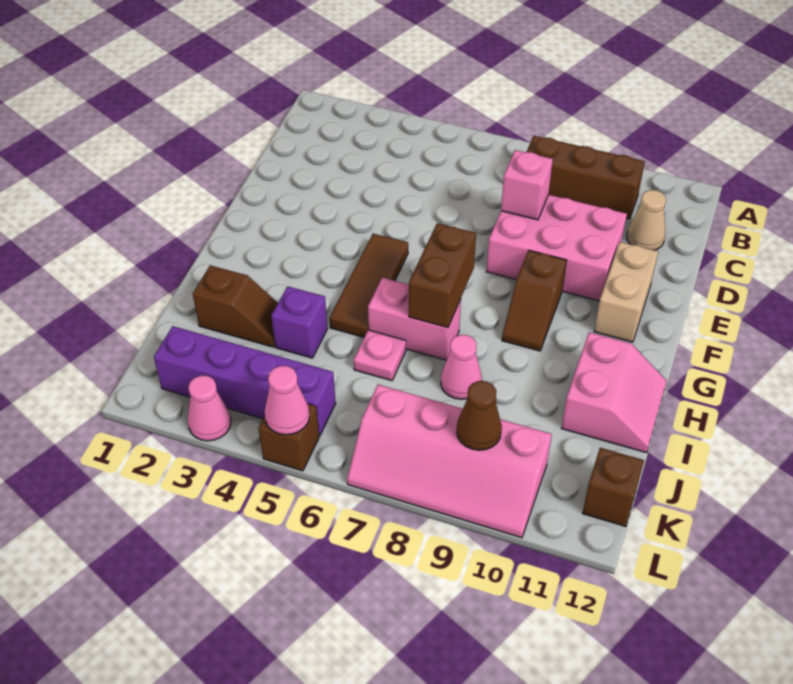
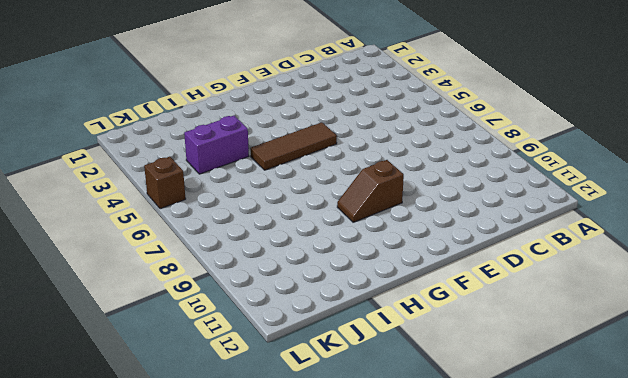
purple 1x2 brick [184,116,249,174] -> purple 1x1 brick [271,286,328,358]
none -> brown 1x3 brick [527,136,645,219]
none -> tan 1x1 cone [627,190,666,250]
none -> pink 2x3 brick [486,195,627,301]

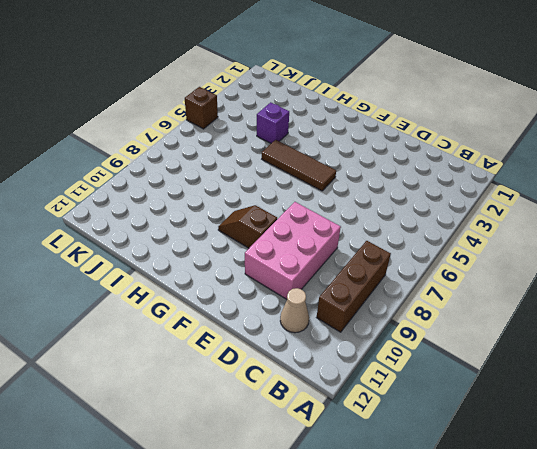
none -> tan 1x2 brick [594,242,658,342]
none -> pink 1x2 brick [368,278,461,360]
none -> pink 2x2 slope [562,332,667,453]

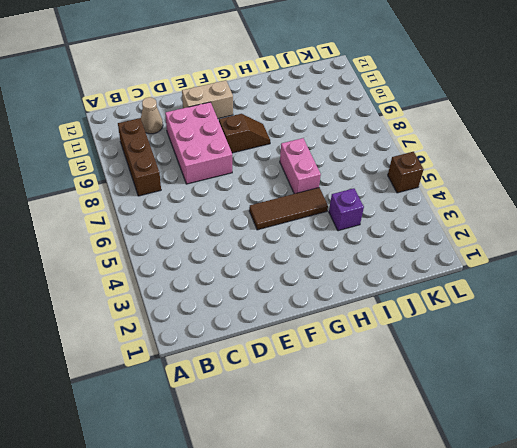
none -> pink 2x2 slope [562,332,667,453]
none -> brown 1x2 slope [193,265,278,347]
none -> pink 1x1 plate [354,330,406,381]

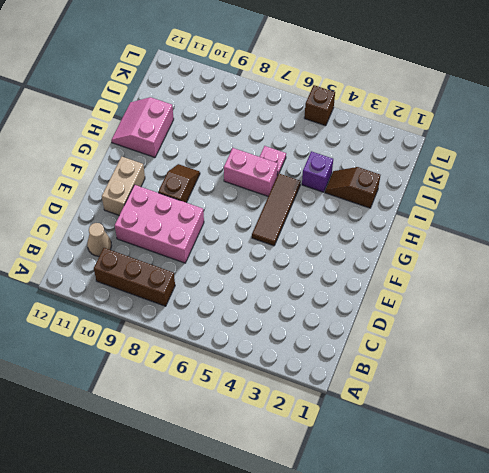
none -> pink 1x1 cone [441,335,482,399]
none -> purple 1x4 brick [154,326,336,436]
none -> pink 2x4 slope [347,385,552,538]

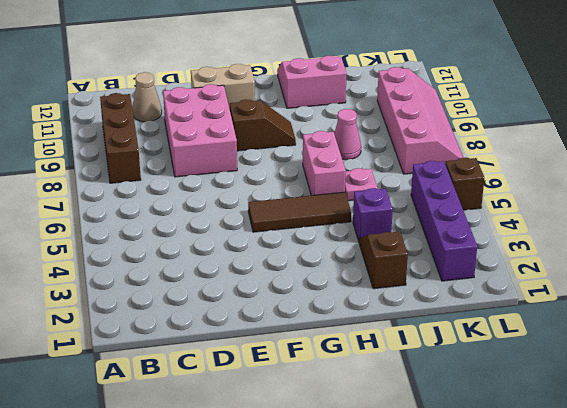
none -> brown 1x1 brick [583,448,644,527]
none -> pink 1x1 cone [188,376,231,441]
none -> pink 1x1 brick [501,150,553,220]

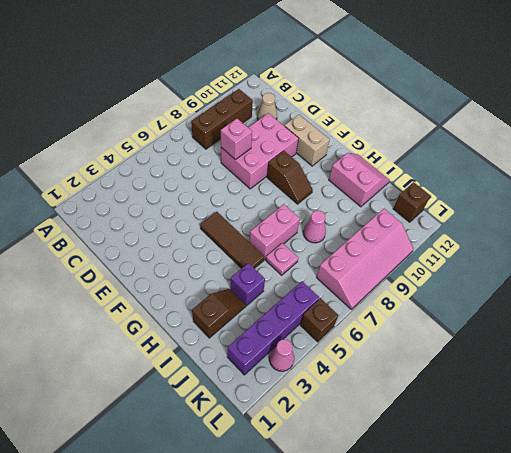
none -> brown 1x2 brick [409,223,476,328]
none -> brown 1x1 cone [457,381,502,450]
none -> pink 1x1 cone [265,366,309,435]

